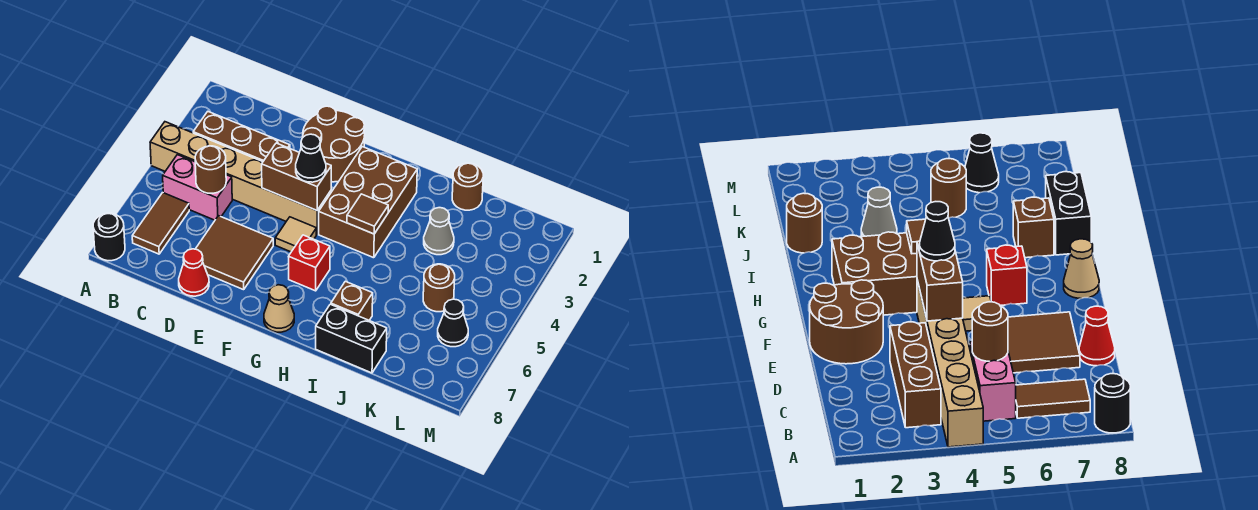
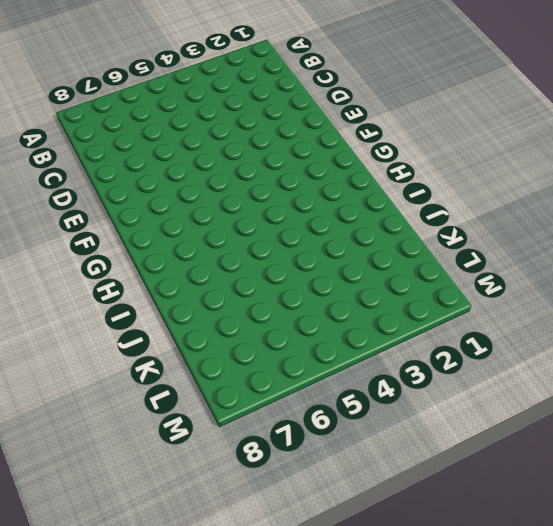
none -> tan 1x6 brick [150,122,331,234]
none -> black 1x1 round brick [93,213,125,261]
none -> brown 1x3 brick [193,112,290,162]

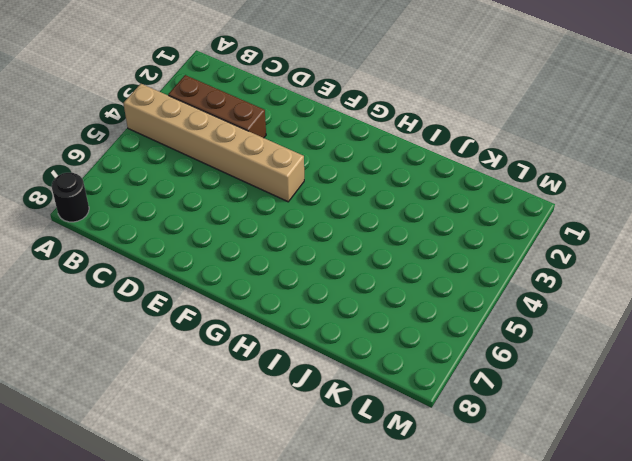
none -> pink 1x2 brick [163,155,232,220]
none -> brown 1x2 tile [132,193,189,254]
none -> brown 2x2 tile [196,216,273,290]

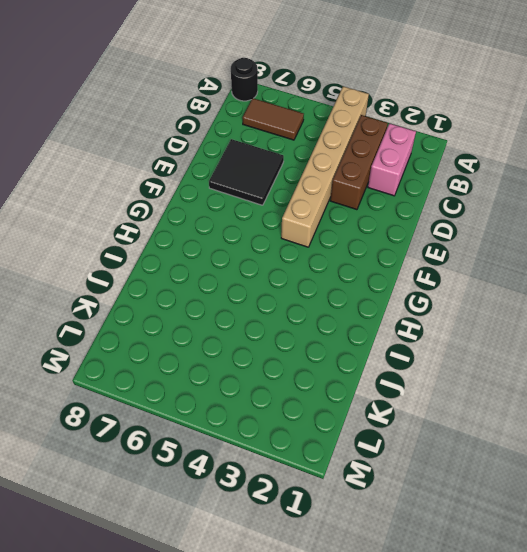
pink 1x2 brick [368,123,416,196] -> pink 1x2 brick moved to [163,155,232,220]
black 2x2 tile [209,139,284,205] -> brown 2x2 tile [196,216,273,290]
none -> red 1x1 cone [179,249,209,296]
none -> brown 2x2 round brick [303,106,365,182]
none -> tan 1x1 tile [275,217,316,252]

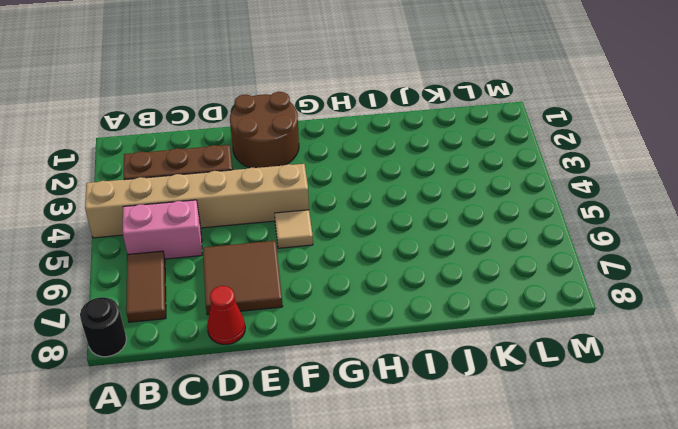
none -> brown 2x3 brick [319,147,417,258]
none -> red 1x1 brick [288,235,330,291]
none -> tan 1x1 cone [264,285,294,332]

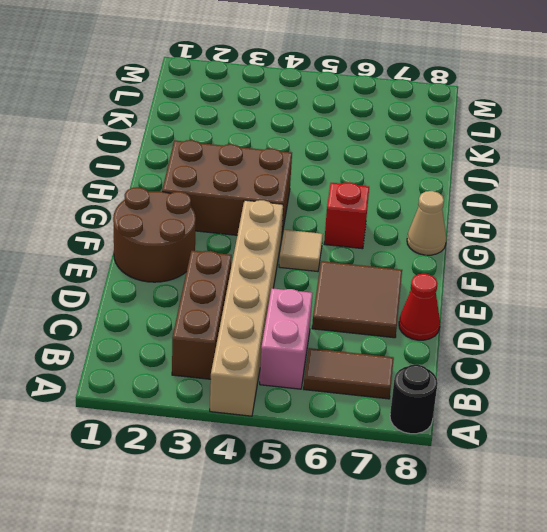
none -> brown 1x1 brick [331,281,373,320]
none -> black 1x2 brick [316,304,387,373]
none -> brown 1x1 round brick [452,163,483,210]

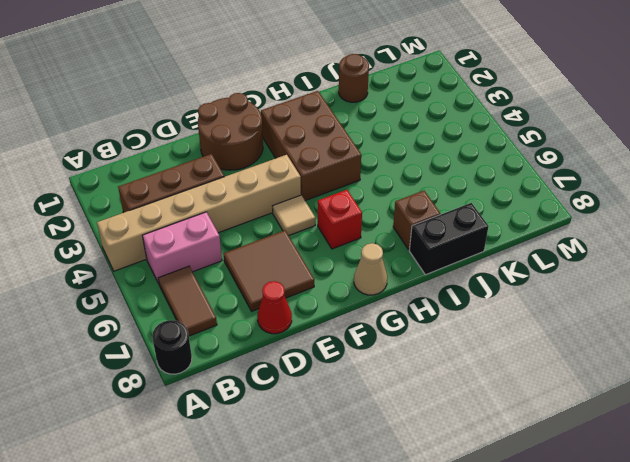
none -> grey 1x1 cone [424,208,454,255]
none -> brown 1x1 round brick [423,264,455,312]
none -> black 1x1 cone [438,299,468,347]

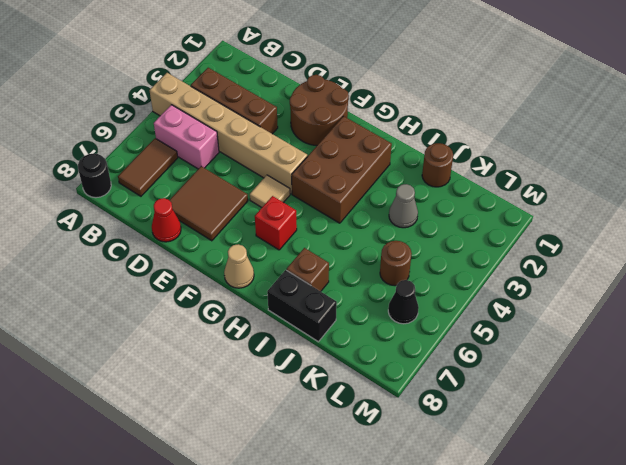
none -> brown 1x1 round brick [195,146,226,193]
none -> brown 1x2 brick [262,143,331,210]
none -> brown 1x1 tile [347,194,388,234]

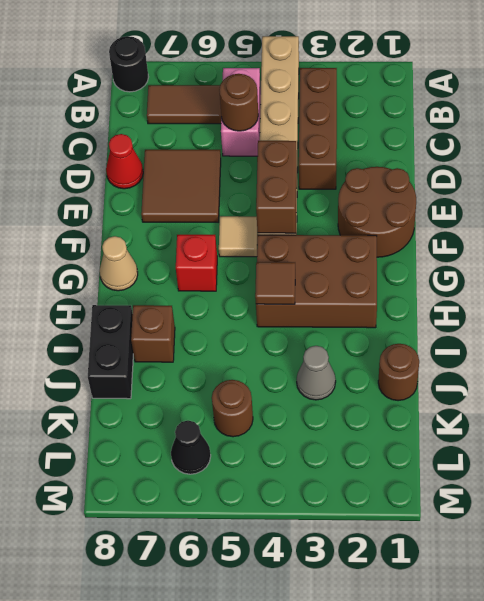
none -> black 1x1 cone [296,134,326,182]

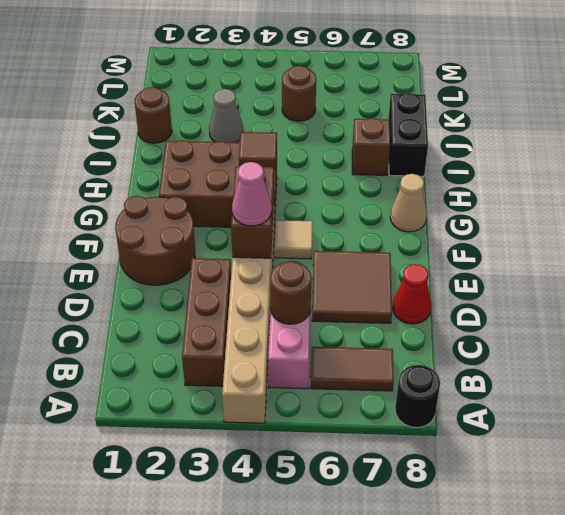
pink 1x1 cone [232,162,272,226] -> none
none -> red 1x1 brick [288,235,330,291]
none -> black 1x1 cone [438,299,468,347]
none -> black 1x1 cone [296,134,326,182]

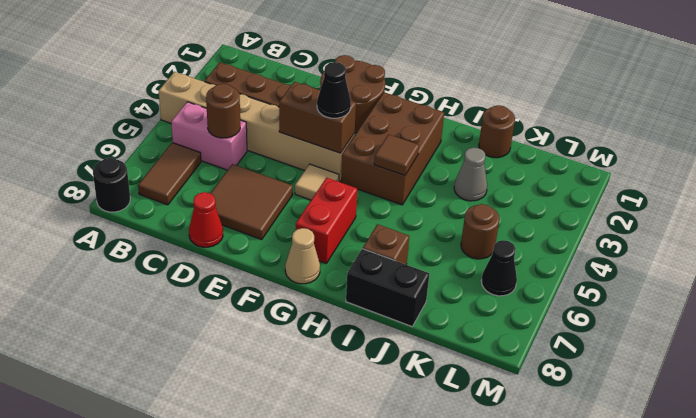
red 1x2 brick [296,178,357,263] -> red 1x1 brick [288,235,330,291]

